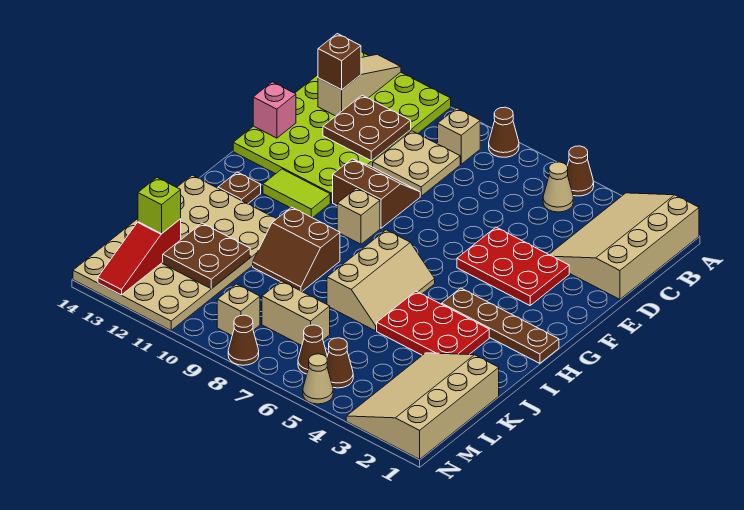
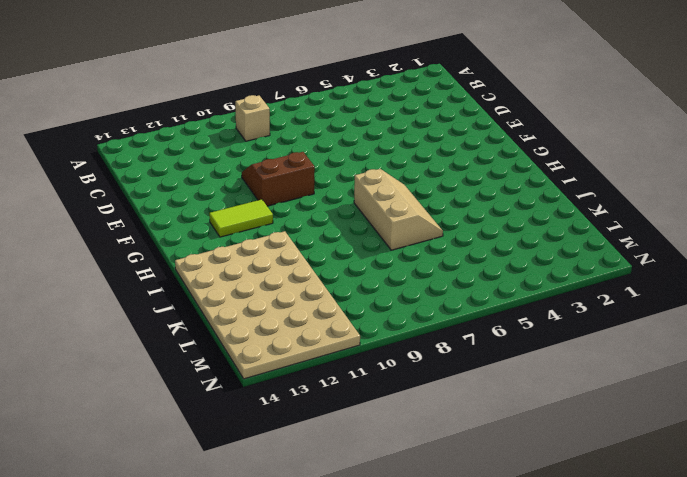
none -> tan 3x4 slope [549,193,699,299]
none -> brown 1x1 cone [567,146,594,196]
none -> brown 1x1 cone [489,107,519,157]
none -> lime 4x6 plate [233,52,451,202]

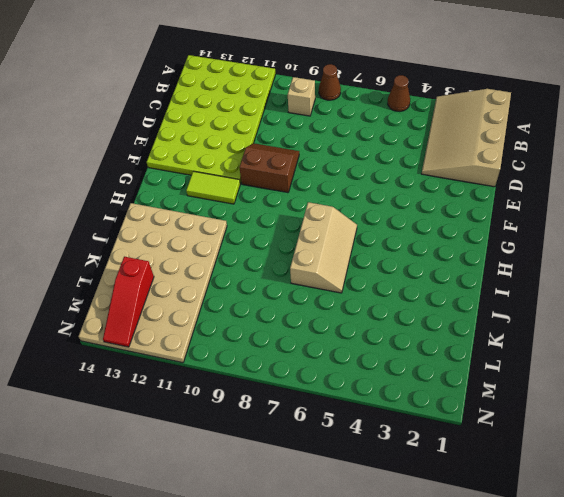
none -> tan 1x1 cone [543,162,573,212]
none -> tan 2x2 plate [373,131,460,196]
none -> red 2x3 plate [457,227,569,305]
none -> tan 1x1 brick [337,188,380,244]

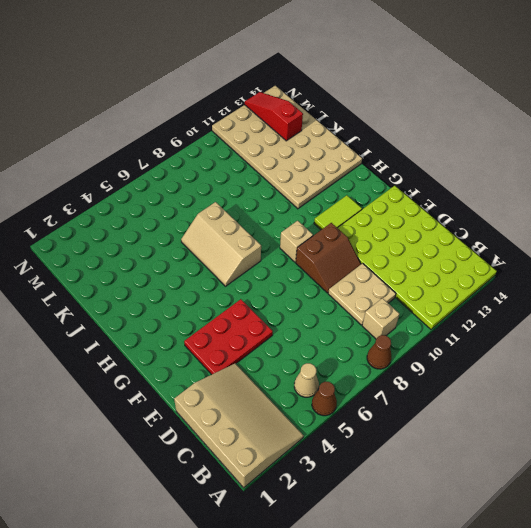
none -> brown 1x4 plate [442,288,559,363]
none -> brown 1x1 plate [218,172,261,204]
none -> red 2x3 plate [377,291,489,355]
none -> brown 2x2 slope [253,207,340,291]

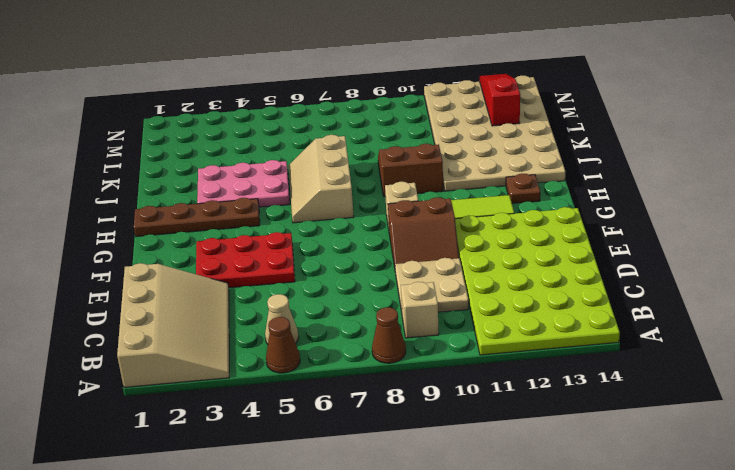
pink 2x3 plate [197,160,290,207] -> red 2x3 plate [377,291,489,355]
none -> tan 3x4 slope [346,353,499,459]
none -> tan 1x2 brick [262,281,330,345]
none -> brown 1x1 cone [327,338,353,388]
none -> brown 1x1 cone [298,325,327,374]

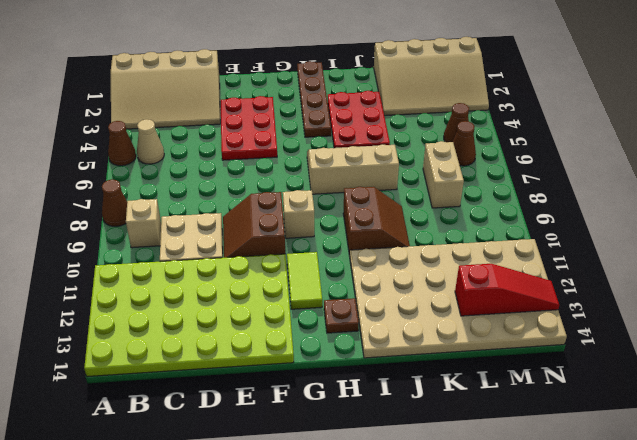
none -> tan 1x1 brick [217,284,260,336]
none -> tan 1x1 cone [303,354,333,404]
none -> brown 1x1 cone [228,315,259,365]
none -> tan 1x3 slope [318,54,401,116]

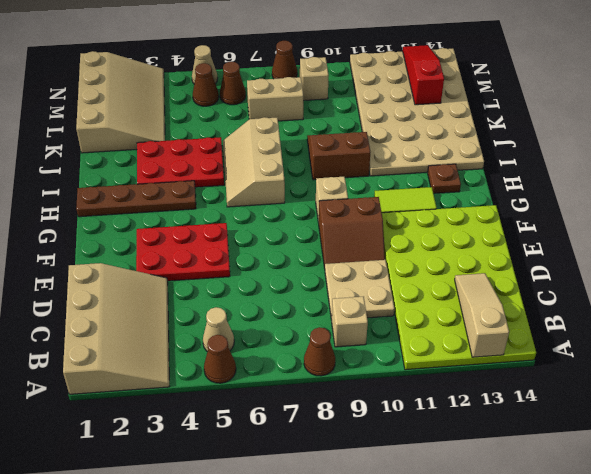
tan 1x3 slope [455,273,509,357] -> tan 1x3 slope turned to [318,54,401,116]
none -> brown 2x2 plate [323,95,411,161]
none -> pink 1x1 brick [253,82,296,138]
none -> brown 2x2 plate [163,223,250,289]
none -> brown 1x1 brick [318,34,361,90]

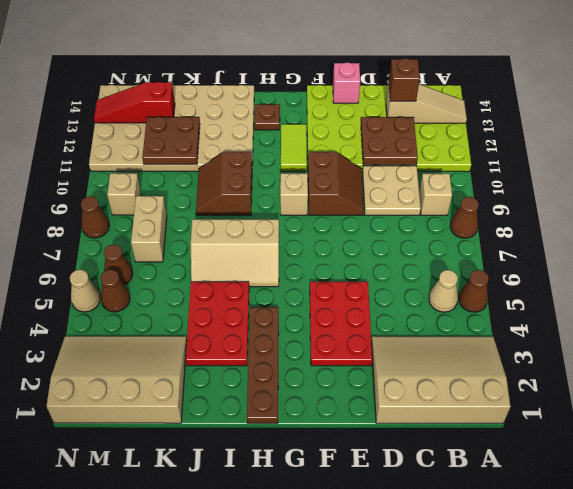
none -> lime 1x1 brick [138,178,181,234]

